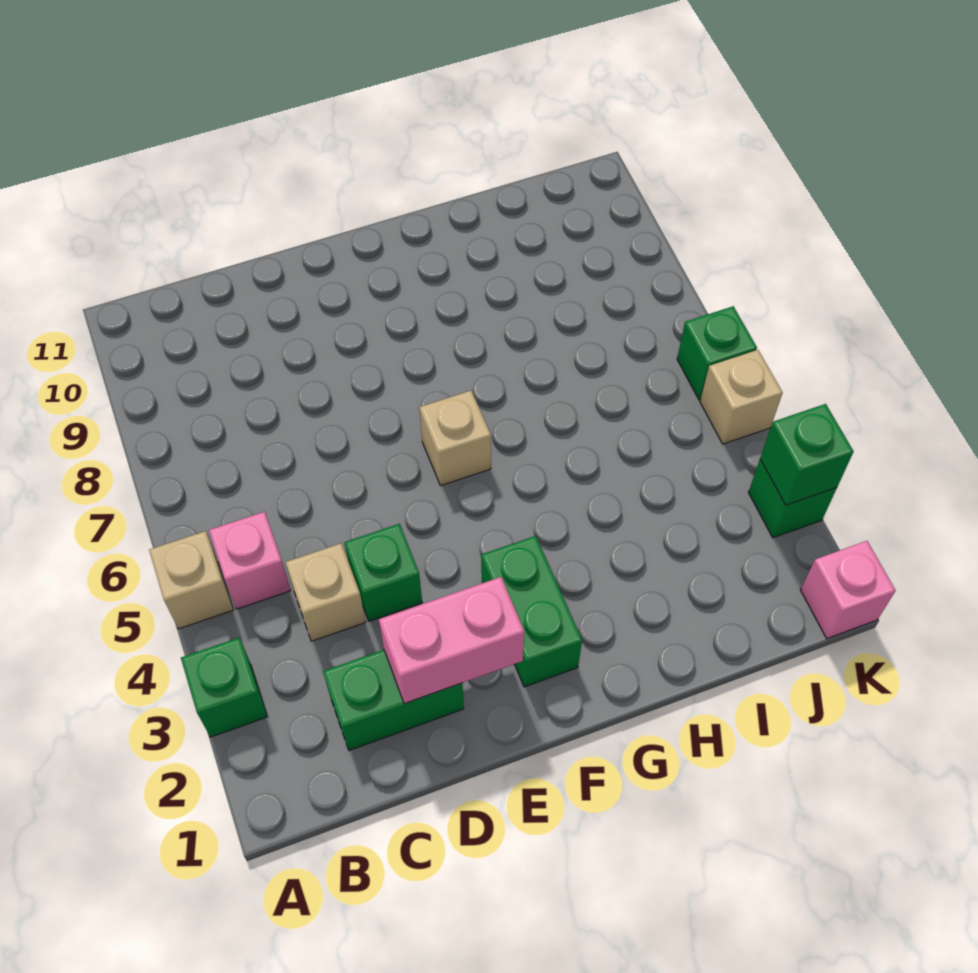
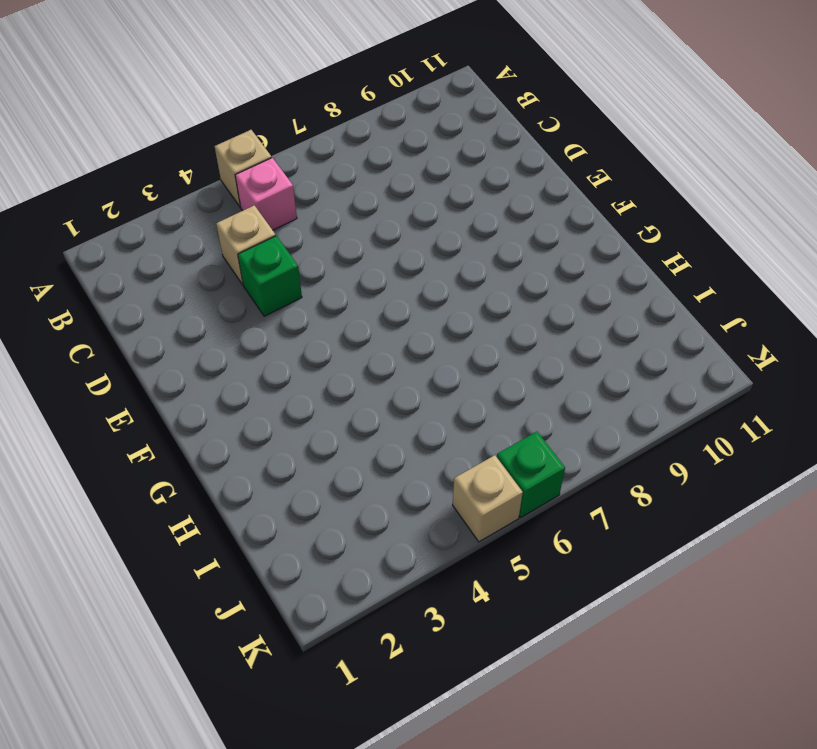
none -> green 1x1 brick [181,638,267,737]
none -> green 1x2 brick [323,650,464,750]
none -> green 1x2 brick [481,536,582,687]

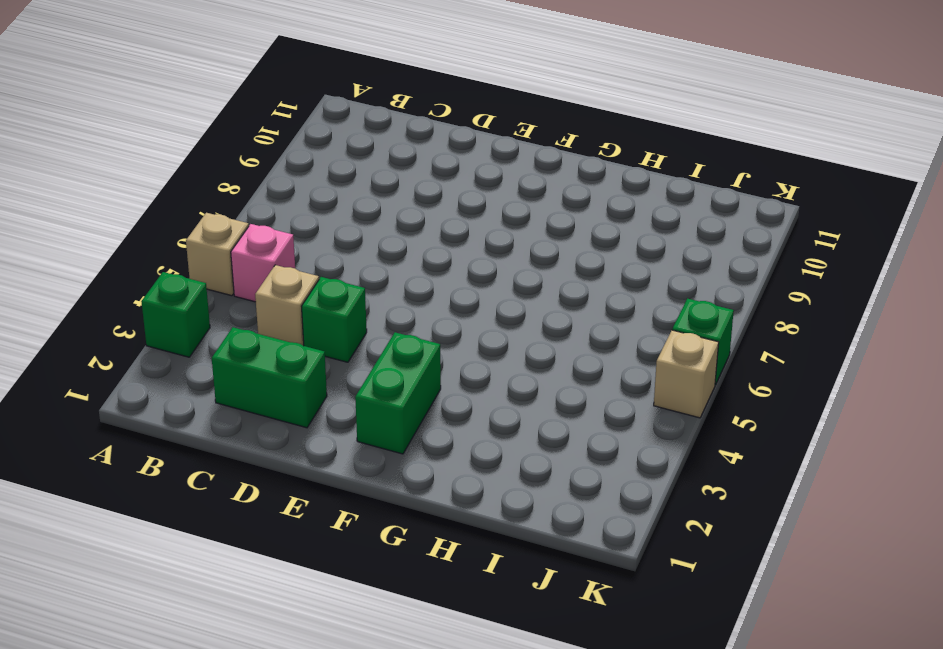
none -> tan 1x1 brick [419,391,491,486]
none -> pink 1x1 brick [801,541,896,639]
none -> green 1x1 brick [748,460,837,538]

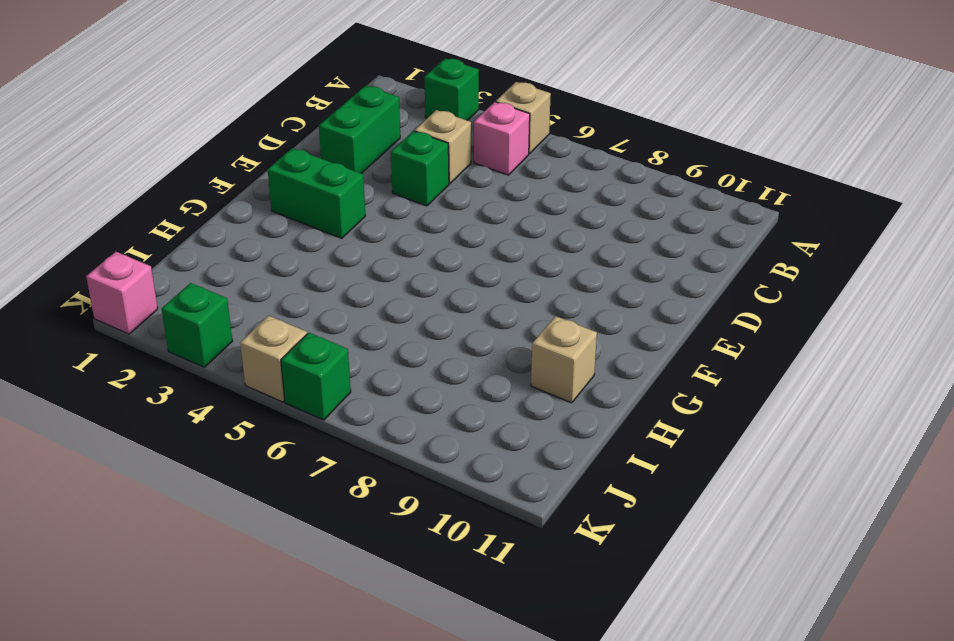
tan 1x1 brick [531,316,597,403] -> tan 1x1 brick moved to [419,391,491,486]
none -> pink 1x2 brick [379,577,525,704]
none -> green 1x1 brick [760,404,854,505]

